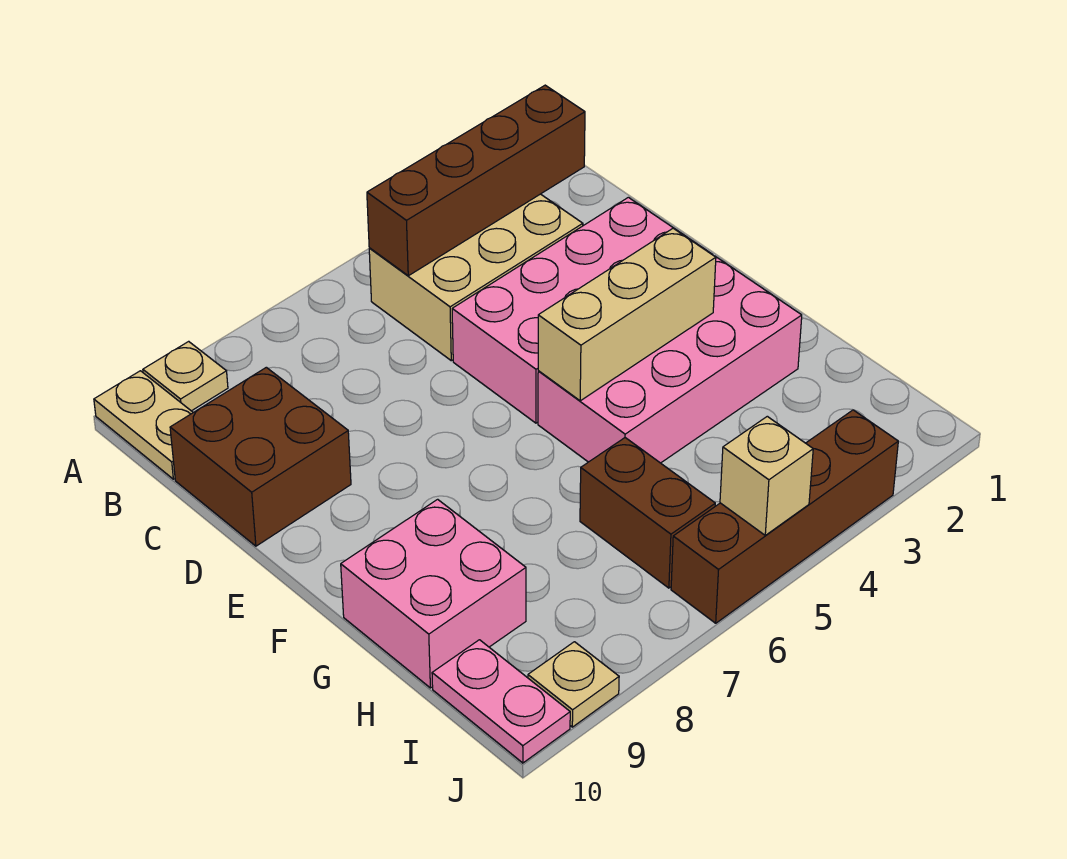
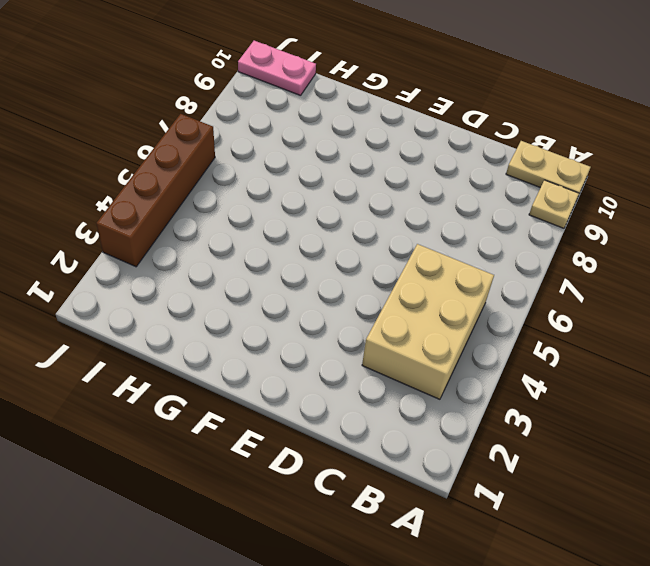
none -> brown 2x2 brick [170,367,351,546]
none -> pink 2x4 brick [452,197,711,423]
none -> pink 2x4 brick [538,256,802,463]

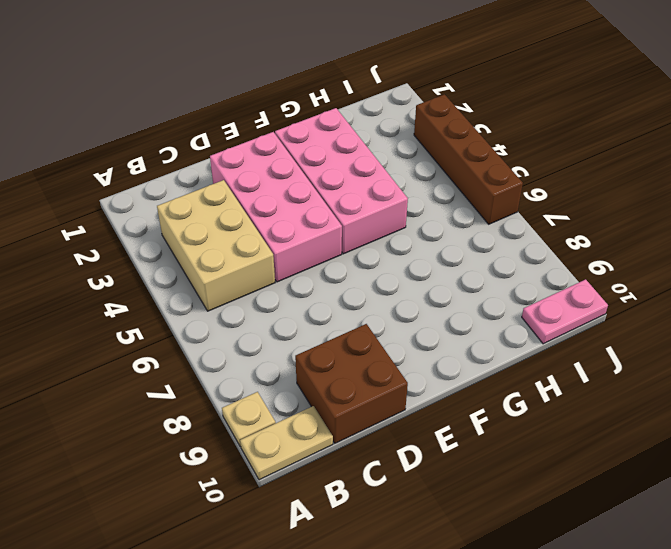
none -> pink 2x2 brick [341,499,526,688]
none -> brown 1x2 brick [580,438,715,588]
none -> tan 1x1 plate [528,642,619,727]

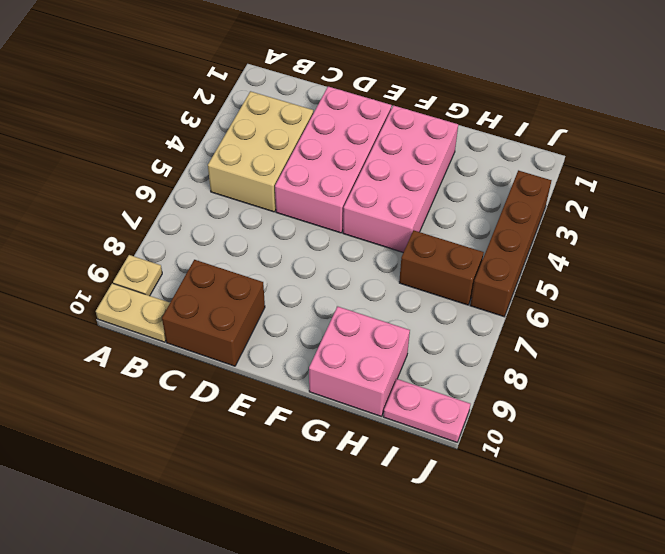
none -> tan 1x1 plate [528,642,619,727]
none -> brown 1x4 brick [367,85,585,276]
none -> tan 1x3 brick [538,228,716,401]

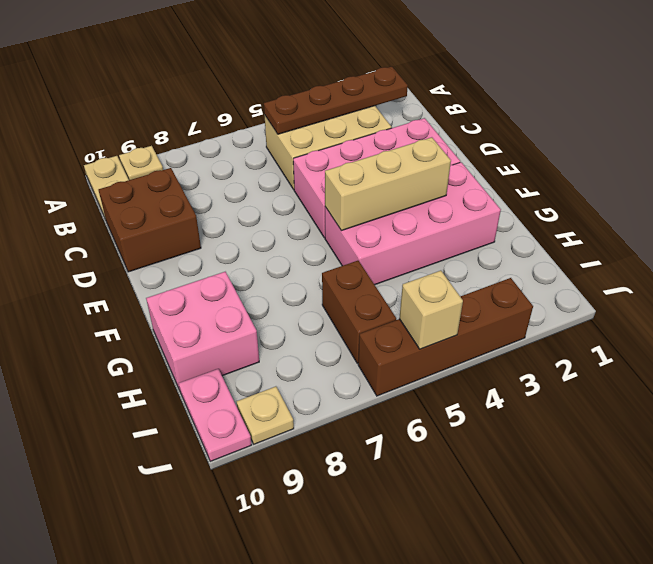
brown 1x4 plate [264,67,408,134] -> brown 1x4 brick [367,85,585,276]

